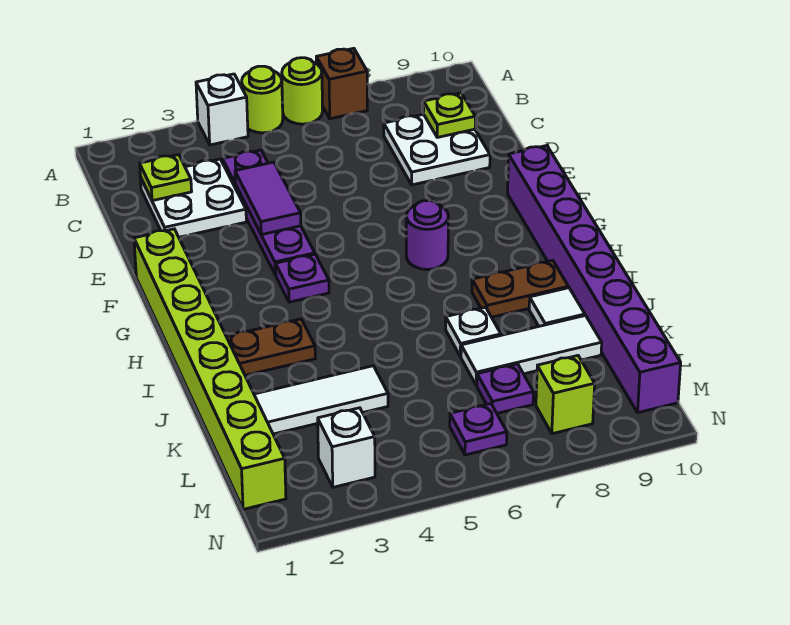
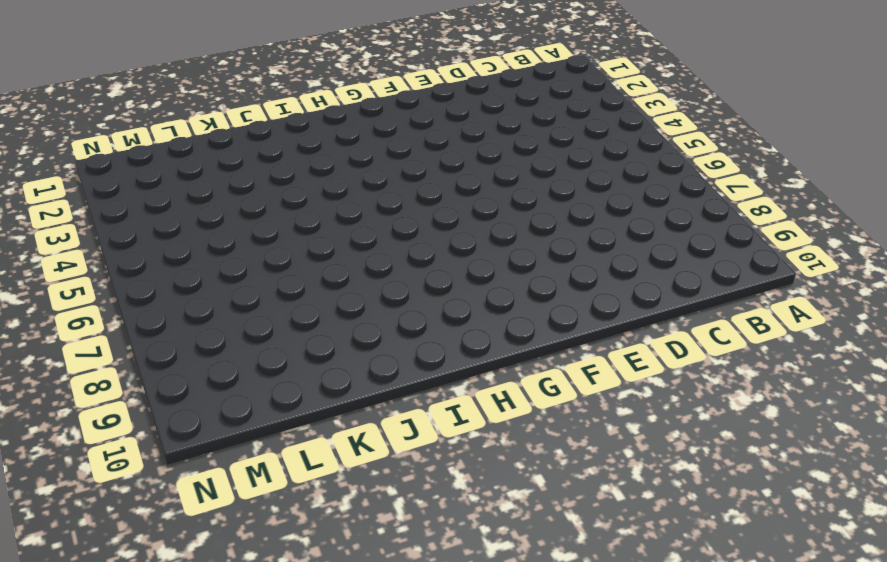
none -> white 1x1 brick [196,74,248,145]
none -> lime 1x1 round brick [242,66,283,133]
none -> lime 1x1 round brick [282,58,323,124]

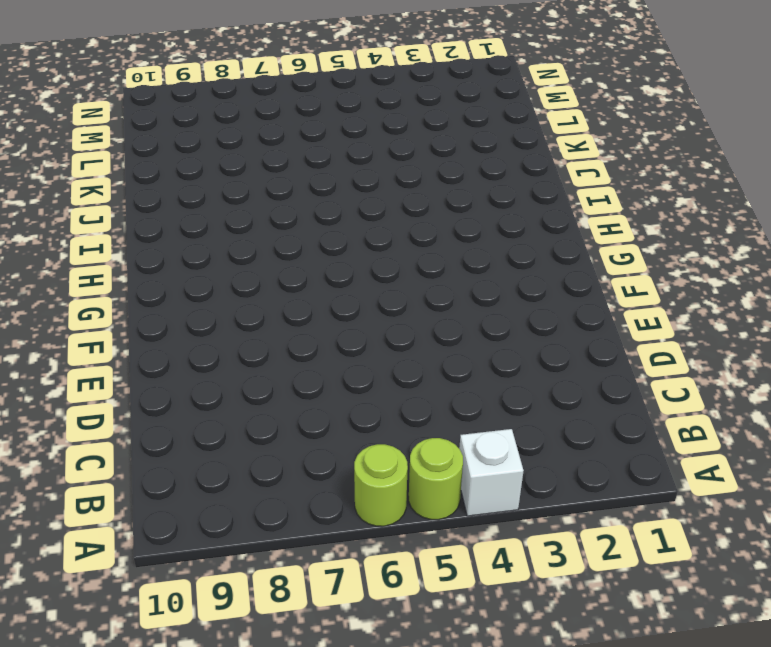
none -> brown 1x1 brick [316,48,367,119]
none -> white 2x2 plate [140,159,246,237]
none -> purple 1x4 plate [223,150,315,275]

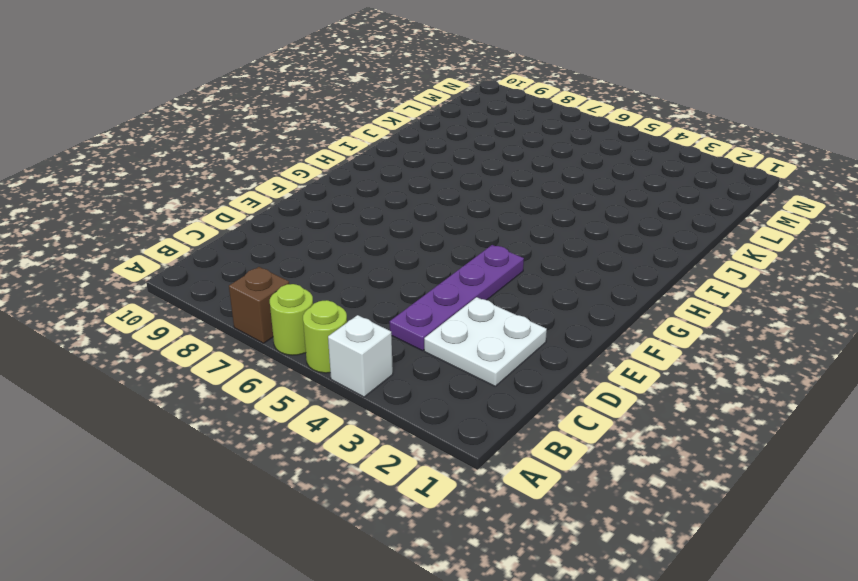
none -> white 2x2 plate [384,114,490,185]
none -> lime 1x8 brick [134,229,286,509]
none -> purple 1x8 brick [508,146,681,413]

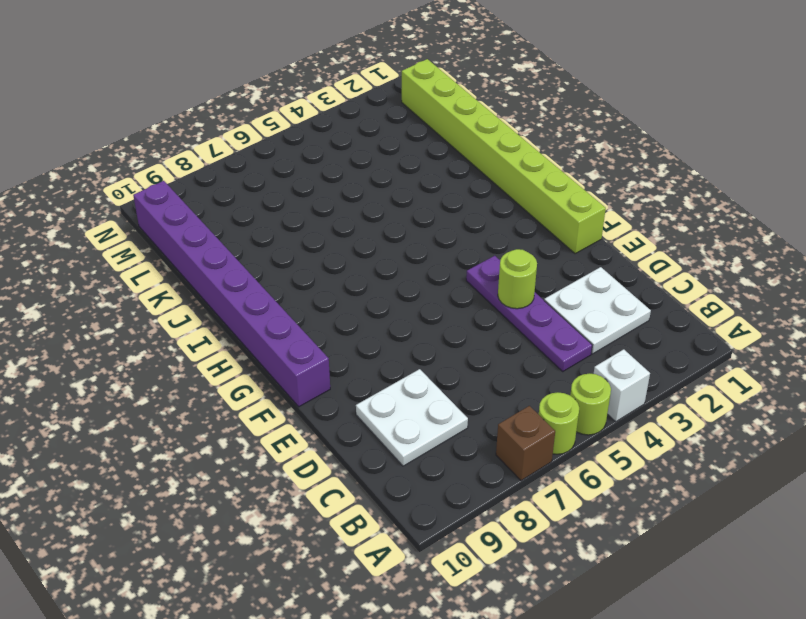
lime 1x1 round brick [498,249,537,309] -> purple 1x2 tile [235,162,301,235]
none -> purple 1x1 plate [276,254,329,302]
none -> purple 1x1 round brick [406,200,448,270]
none -> brown 1x2 plate [226,319,315,375]

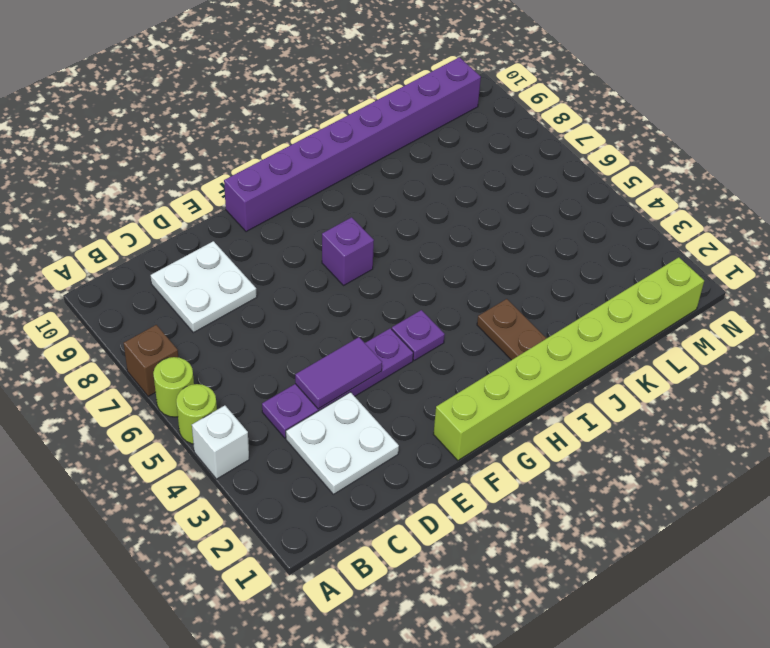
purple 1x1 brick [322,217,374,286] -> purple 1x1 round brick [406,200,448,270]
none -> brown 1x2 plate [472,261,568,317]
none -> white 1x1 plate [446,307,501,357]
none -> white 1x1 tile [529,288,585,326]

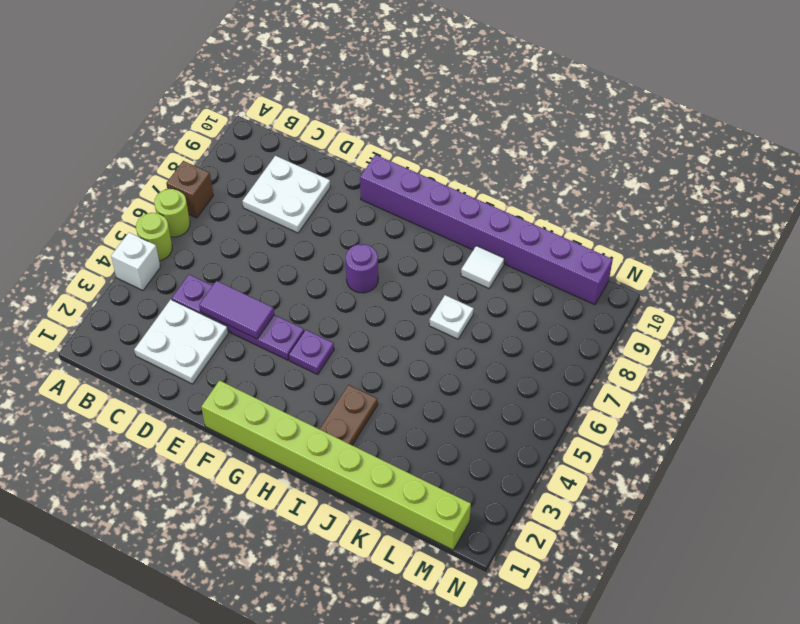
none -> brown 1x2 plate [472,261,568,317]
none -> white 1x3 tile [254,366,388,434]
none -> white 1x3 tile [461,316,602,385]

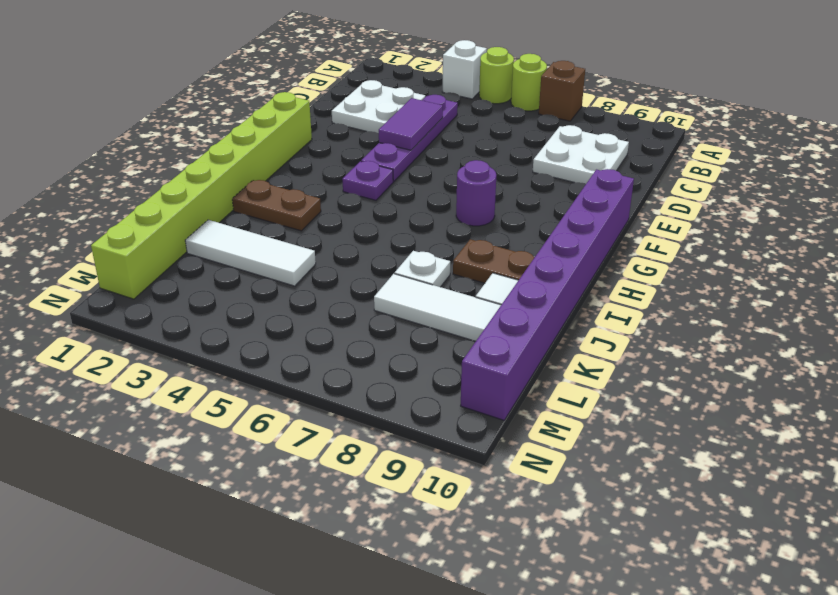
none -> purple 1x1 plate [477,364,533,413]
none -> white 1x1 brick [318,408,375,487]
none -> purple 1x1 plate [450,404,507,455]

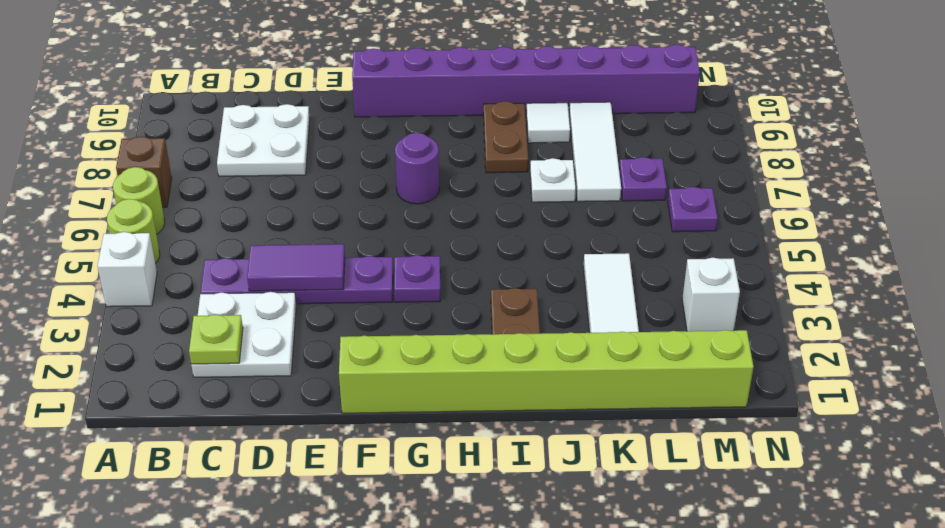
none -> lime 1x1 brick [536,356,595,434]
none -> lime 1x1 plate [424,93,475,137]

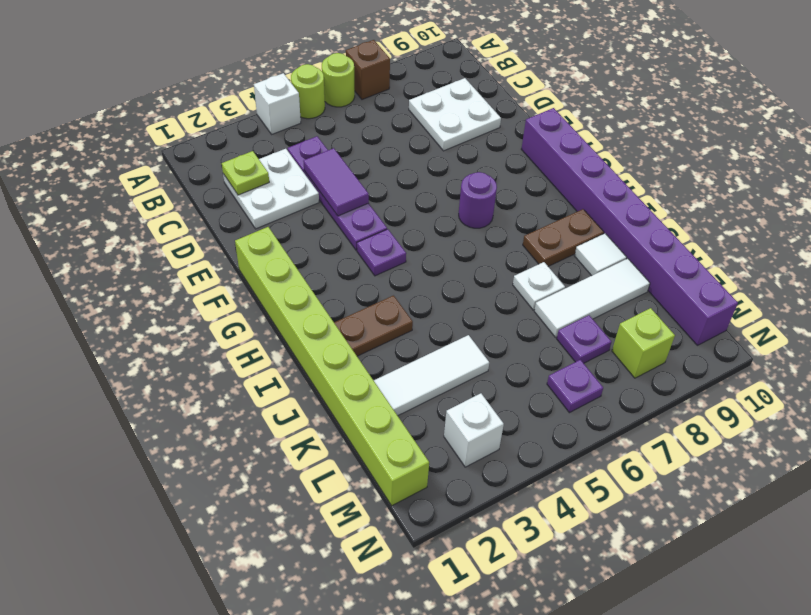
none -> lime 1x1 plate [424,93,475,137]

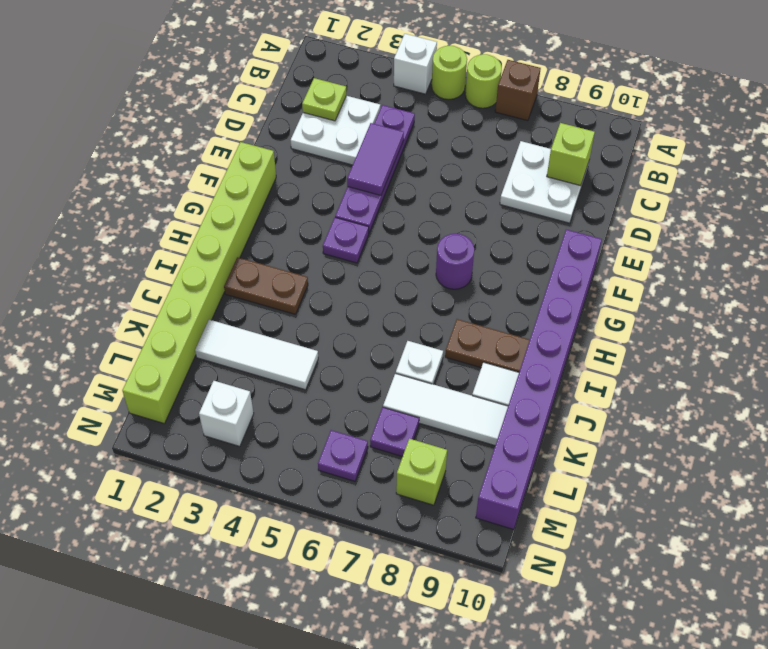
lime 1x1 brick [547,123,595,186] -> lime 1x1 plate [424,93,475,137]

